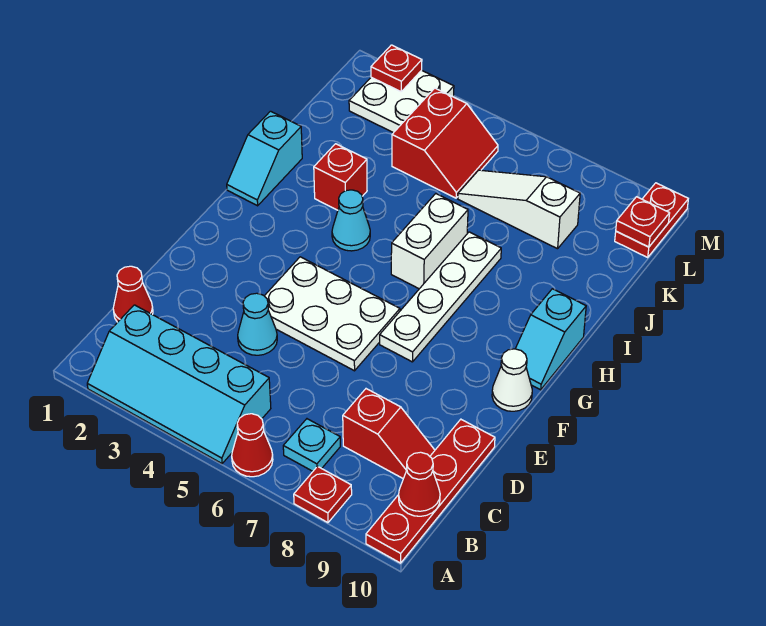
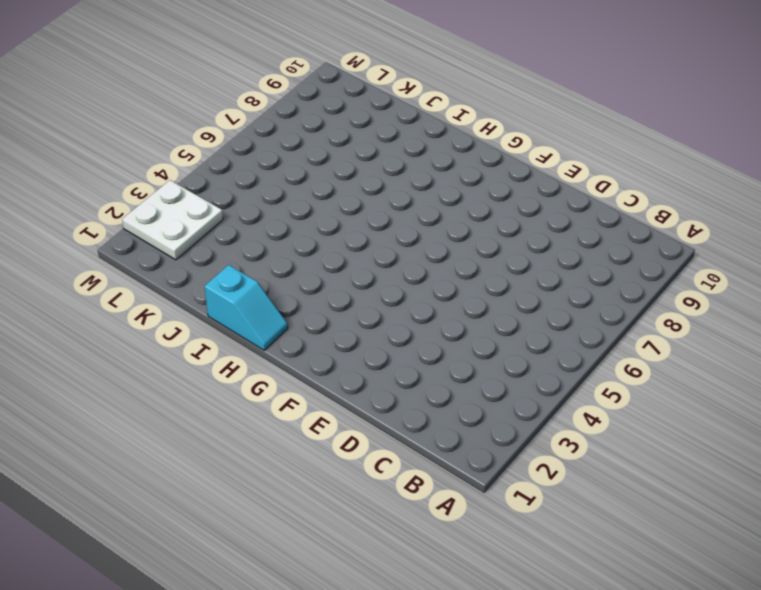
none -> cyan 2x4 slope [87,305,271,463]
none -> red 1x1 cone [232,414,273,477]
none -> red 1x1 plate [294,466,352,523]

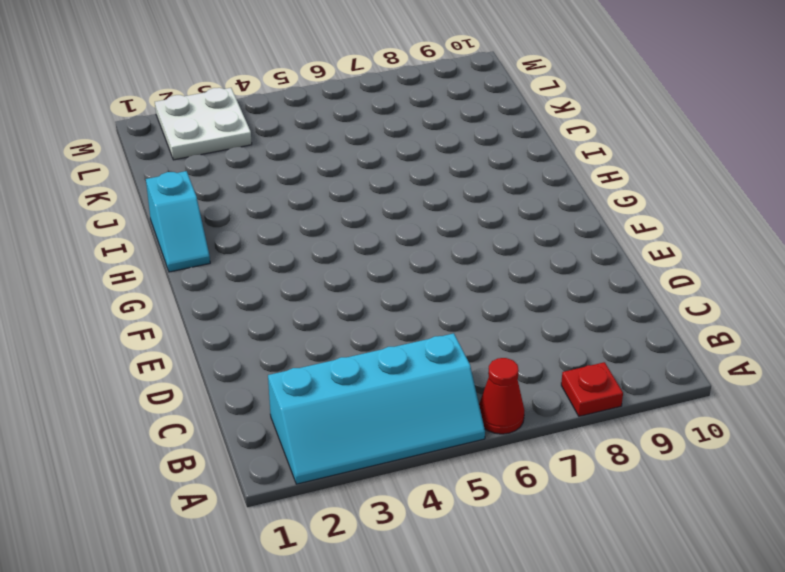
none -> red 1x4 plate [366,419,495,563]
none -> cyan 1x1 plate [283,419,340,471]
none -> red 1x1 cone [113,266,153,322]

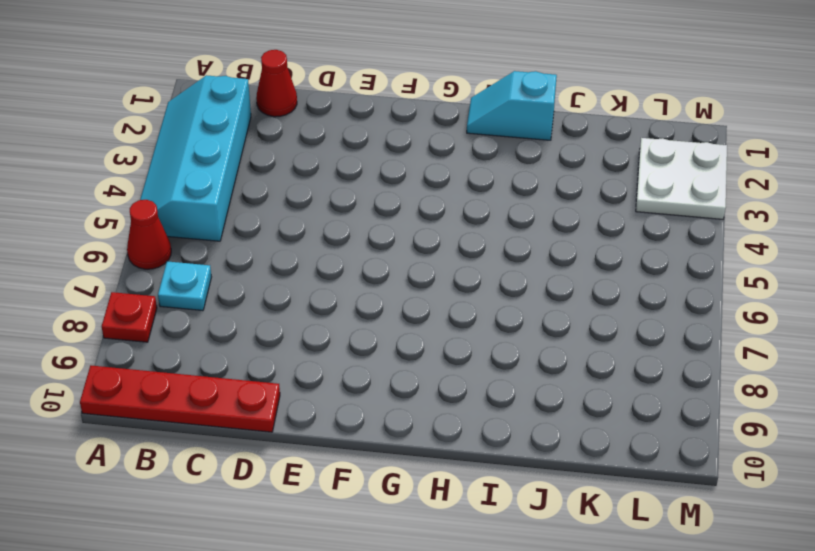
none -> red 1x2 slope [343,389,435,479]
none -> cyan 1x1 cone [238,293,277,355]
none -> white 2x3 plate [265,257,400,371]

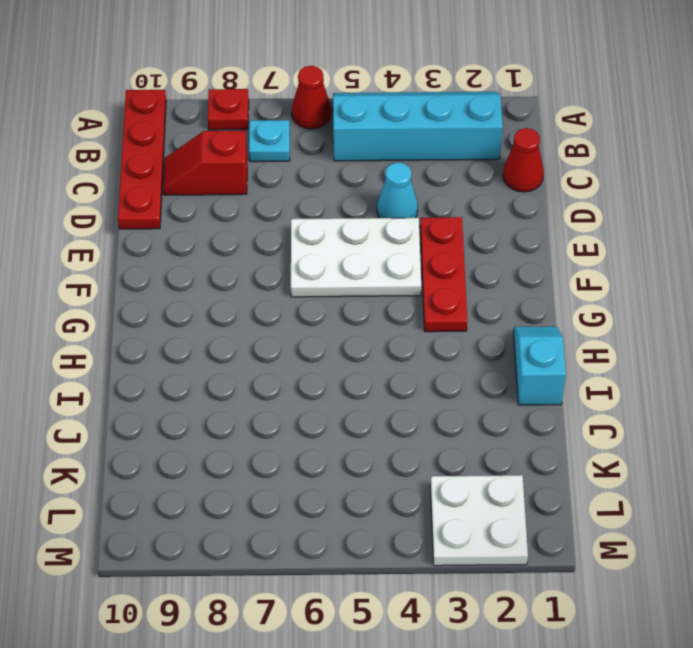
red 1x3 plate [420,217,467,332] -> none
none -> white 1x4 plate [380,232,501,362]
none -> white 1x1 cone [492,349,532,411]
none -> cyan 1x2 slope [515,289,586,390]

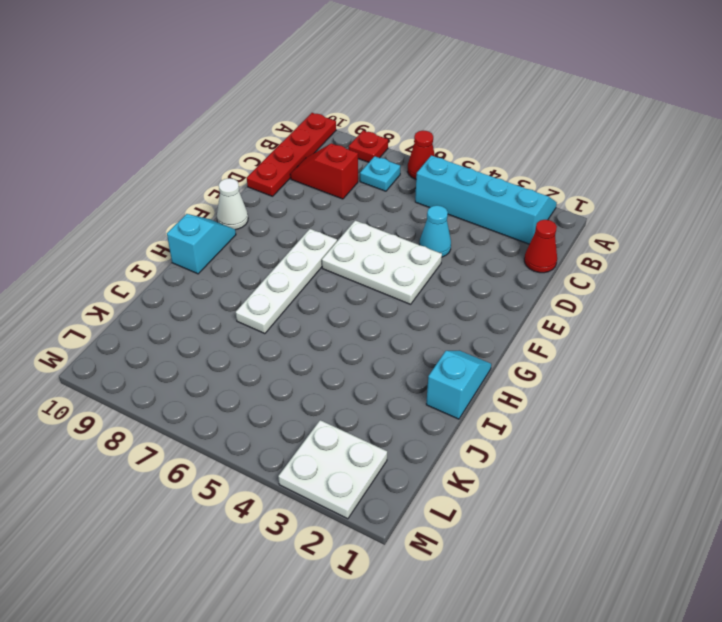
none -> cyan 1x1 cone [332,190,370,251]
none -> white 1x2 brick [391,194,468,289]
none -> red 1x1 brick [314,144,367,210]

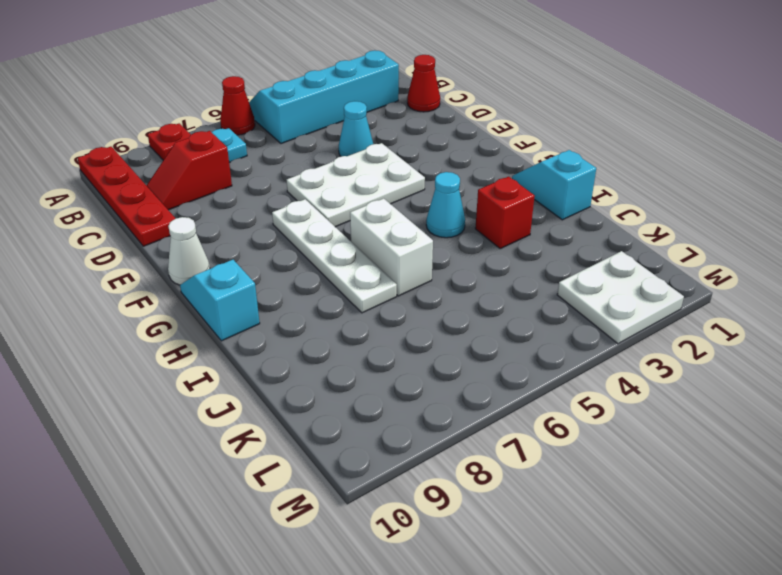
none -> red 2x2 slope [392,88,498,198]
none -> white 1x3 slope [458,170,580,249]
none -> red 1x2 plate [615,183,688,257]

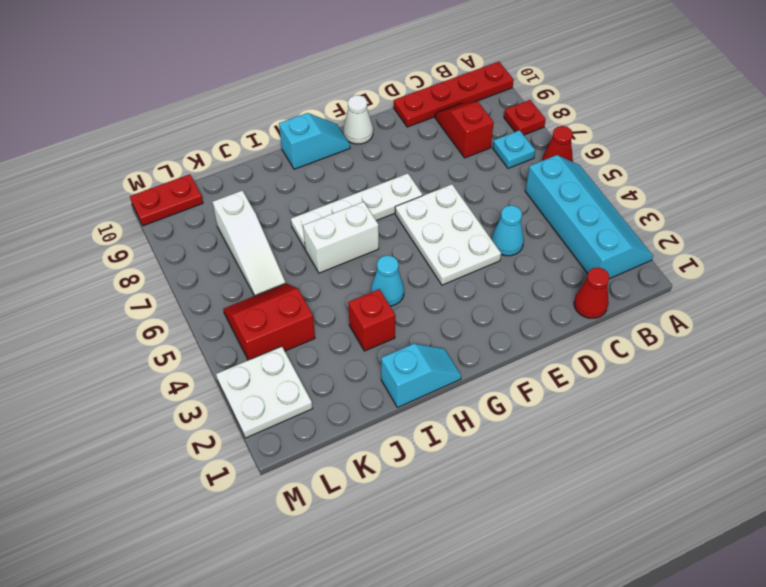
none -> red 1x1 cone [399,452,440,516]
none -> red 1x1 plate [616,197,670,247]
none -> red 1x1 plate [371,45,422,91]

